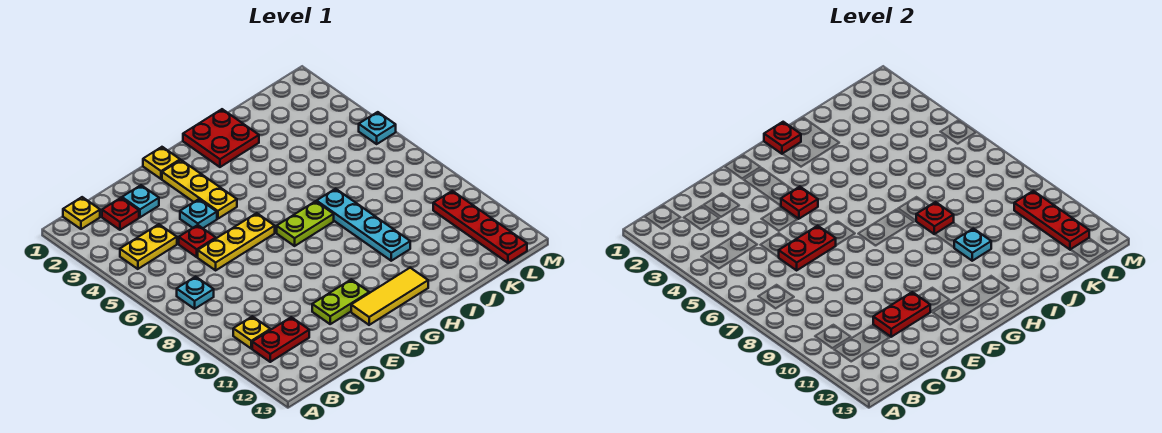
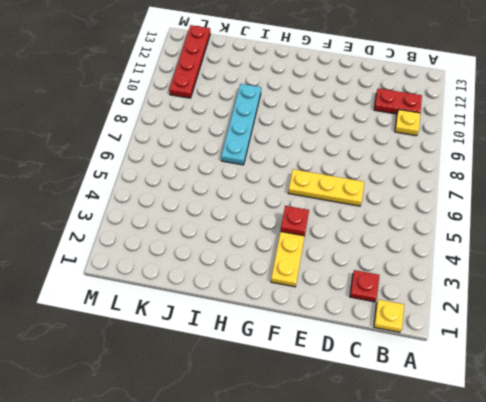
none -> yellow 1x2 plate [120,224,177,269]
none -> cyan 1x1 plate [177,277,214,309]
none -> cyan 1x1 plate [122,185,159,217]

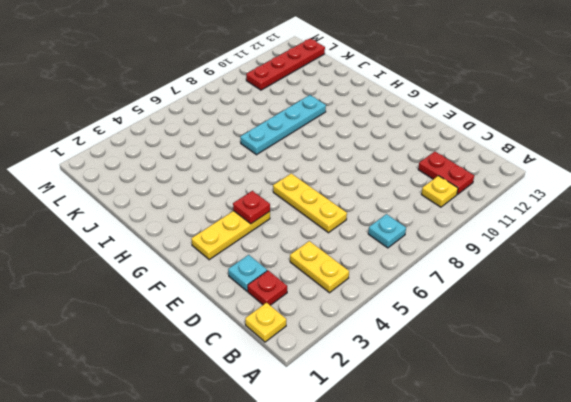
none -> red 1x1 plate [179,225,216,257]
none -> cyan 1x1 plate [180,199,217,228]
none -> lime 1x2 plate [312,280,369,324]

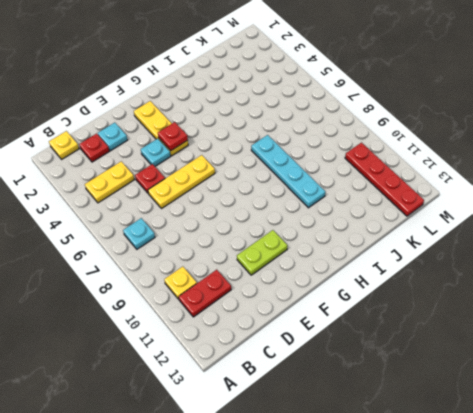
none -> yellow 1x1 plate [143,147,180,179]
none -> yellow 1x3 tile [351,268,428,325]
none -> lime 1x2 plate [277,201,334,246]

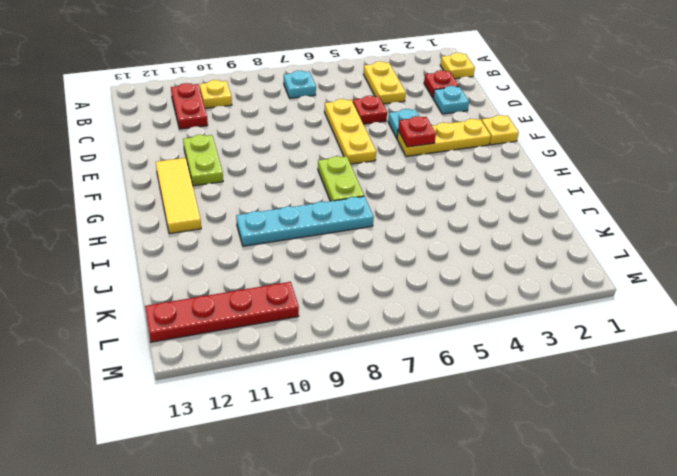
none -> red 2x2 plate [183,109,259,167]
none -> cyan 1x1 plate [359,112,396,144]
none -> red 1x2 plate [778,226,836,270]

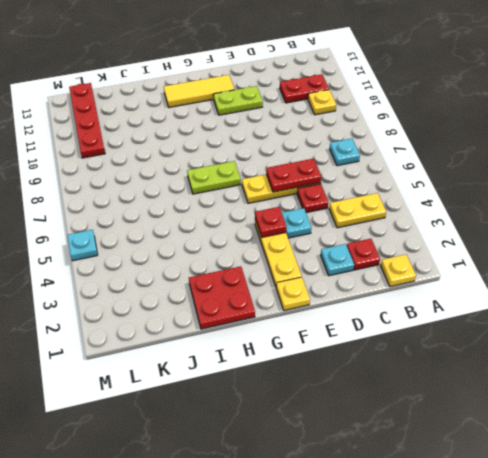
none -> cyan 1x4 plate [317,189,410,261]
none -> red 1x2 plate [873,292,930,337]
none -> red 1x1 plate [764,122,801,154]

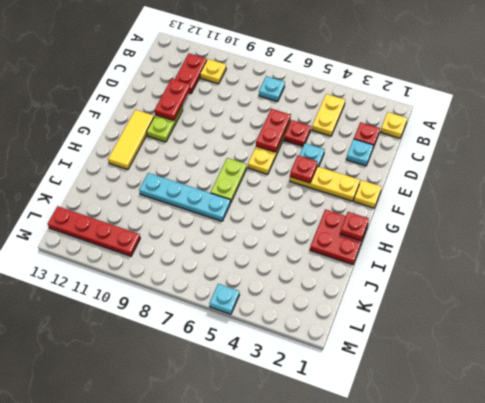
none -> red 1x1 plate [916,202,954,234]
none -> cyan 1x1 plate [954,229,991,261]
none -> red 1x3 plate [1014,191,1089,250]

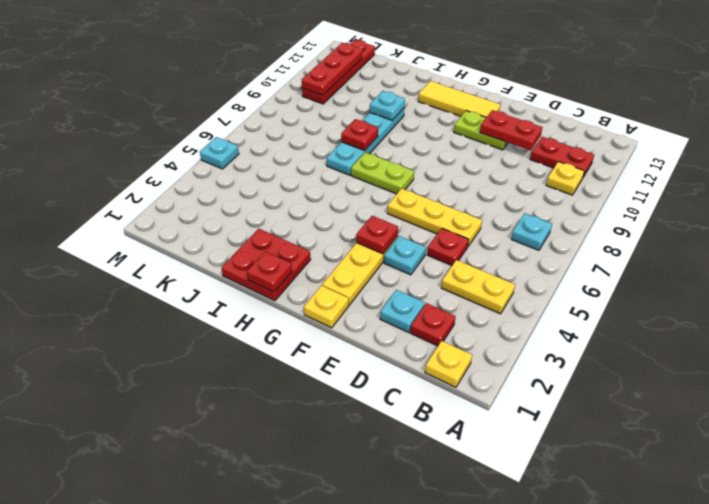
none -> red 1x2 plate [778,226,836,270]

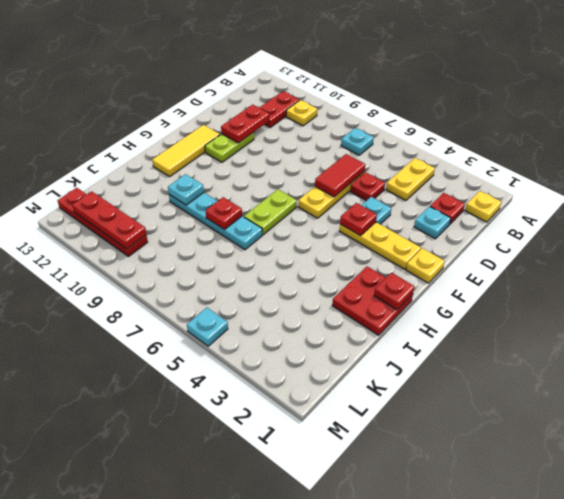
red 1x2 tile [315,154,365,197] -> red 1x2 plate [778,226,836,270]

